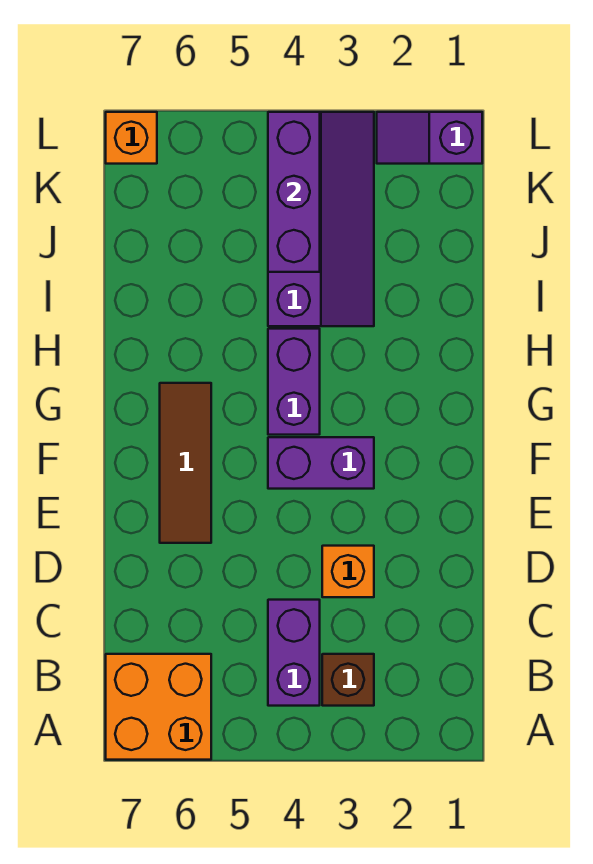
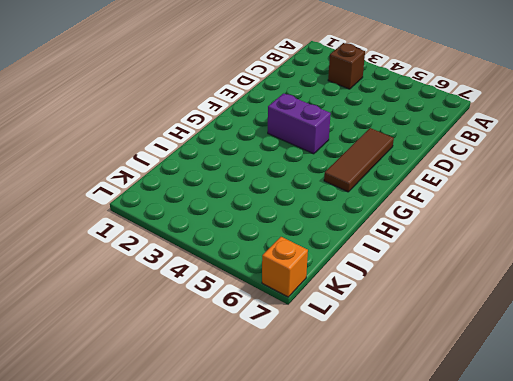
none -> orange 2x2 brick [106,654,211,760]
none -> purple 1x2 brick [268,600,320,706]

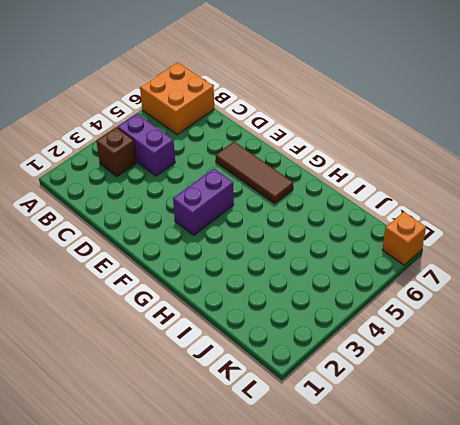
none -> orange 1x1 brick [322,546,374,597]
none -> purple 1x2 brick [268,329,320,435]

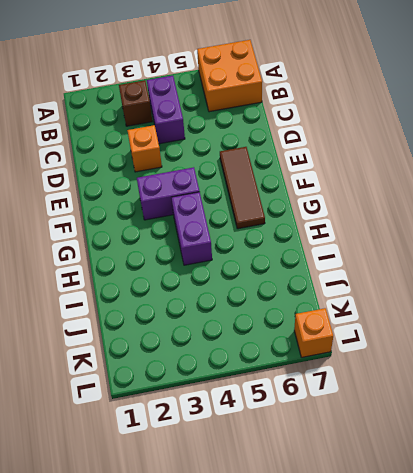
none -> purple 2x4 slope [268,112,374,326]
none -> purple 1x2 slope [377,112,482,164]

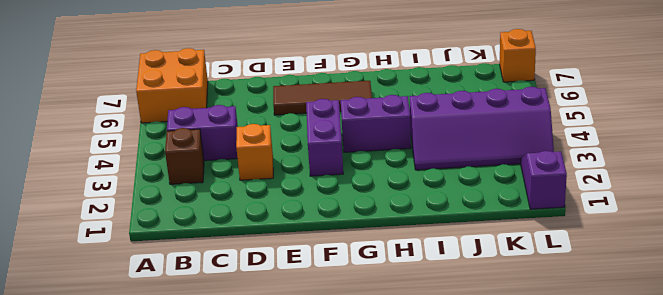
none -> purple 1x3 brick [268,112,320,272]

